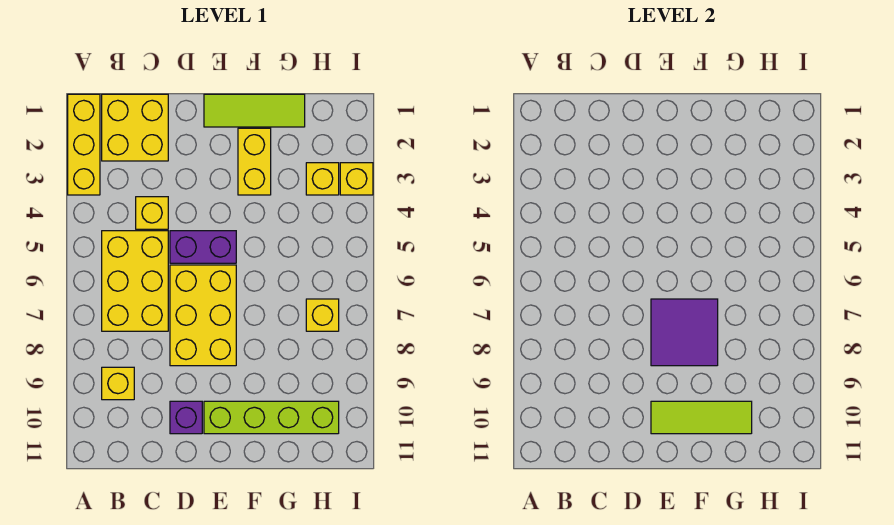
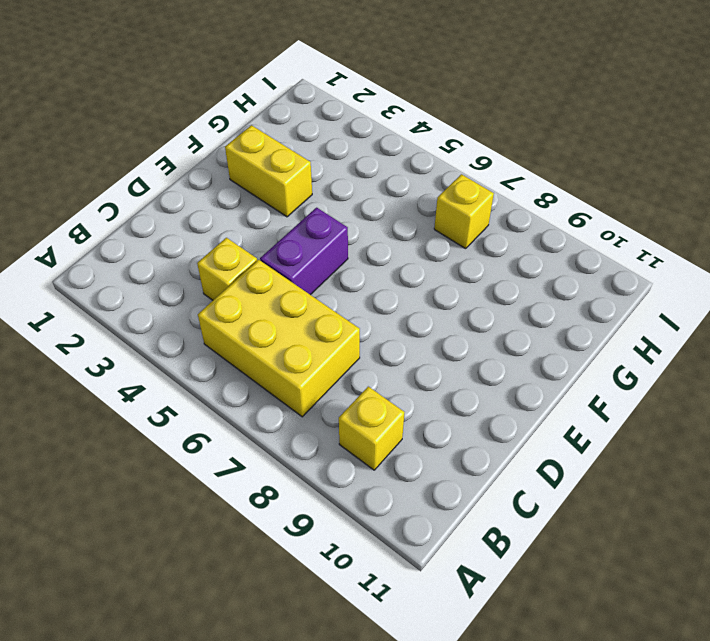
none -> yellow 1x3 brick [68,94,100,195]
none -> yellow 2x2 brick [102,94,168,161]
none -> yellow 2x3 brick [170,265,236,366]

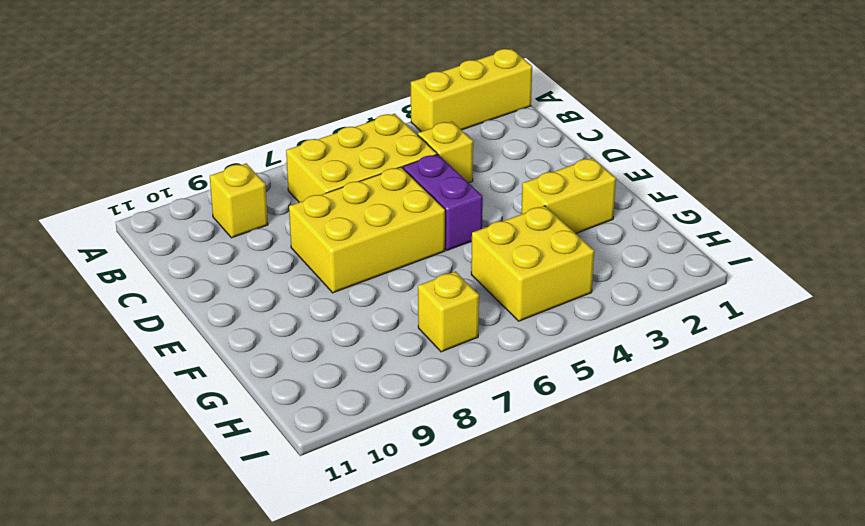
yellow 2x2 brick [471,206,594,321] -> yellow 2x2 brick moved to [102,94,168,161]
none -> purple 1x1 brick [170,401,202,434]
none -> lime 1x3 tile [204,94,305,127]
none -> lime 1x4 brick [204,401,339,434]

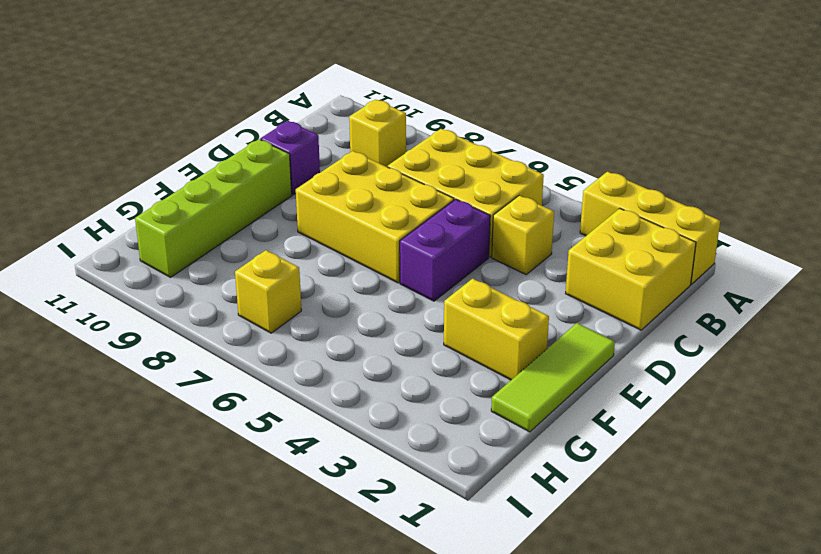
none -> yellow 1x1 brick [306,163,339,195]
none -> yellow 1x1 brick [340,163,373,195]
none -> purple 2x2 tile [651,299,718,366]

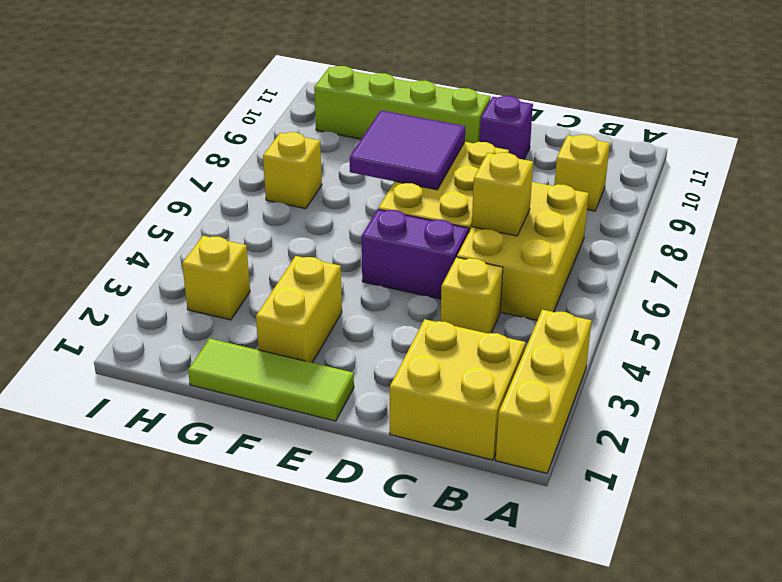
yellow 1x1 brick [472,153,533,236] -> yellow 1x1 brick moved to [340,163,373,195]
none -> lime 1x3 tile [651,401,752,434]

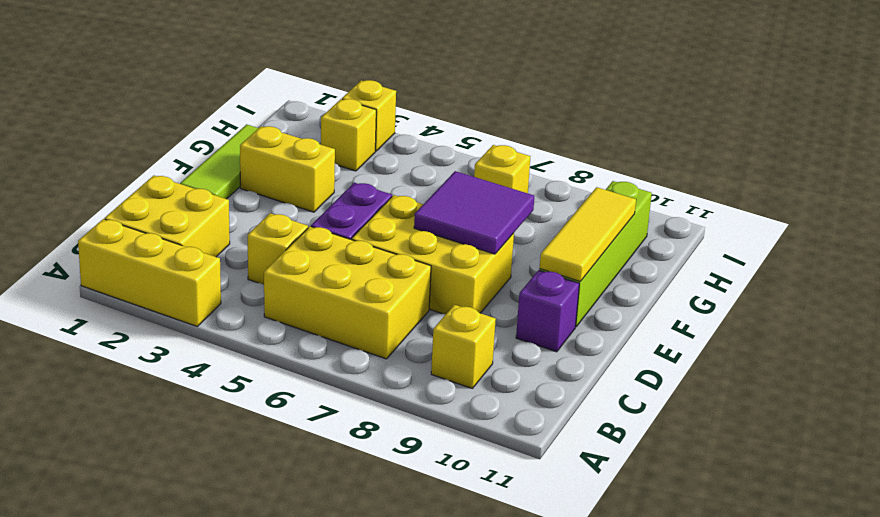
yellow 1x3 tile [540,187,636,281] -> lime 1x3 tile [651,401,752,434]

